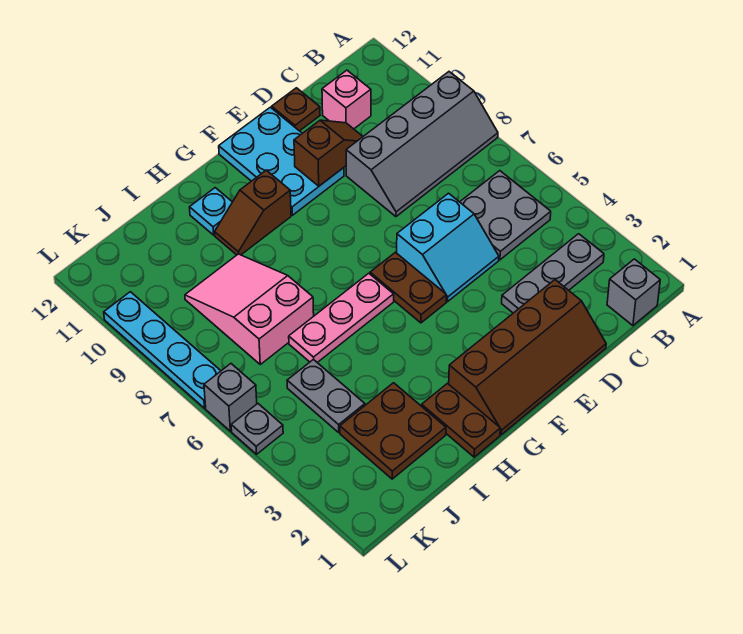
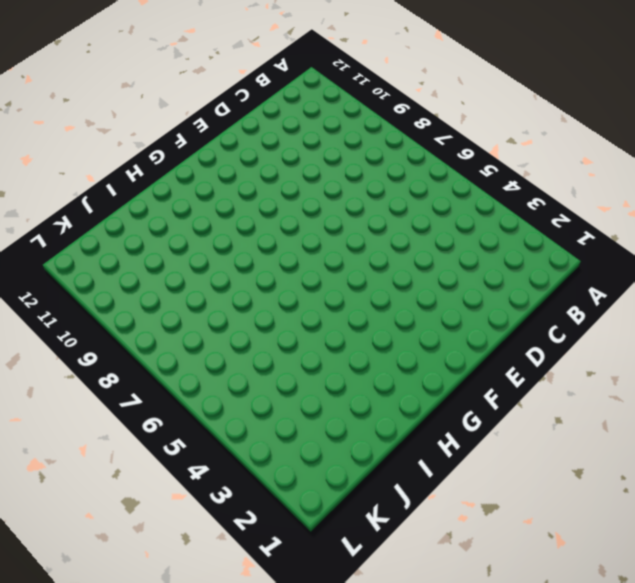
none -> grey 2x4 slope [346,72,498,217]
none -> grey 1x1 brick [607,259,660,326]
none -> grey 1x3 plate [502,234,604,313]

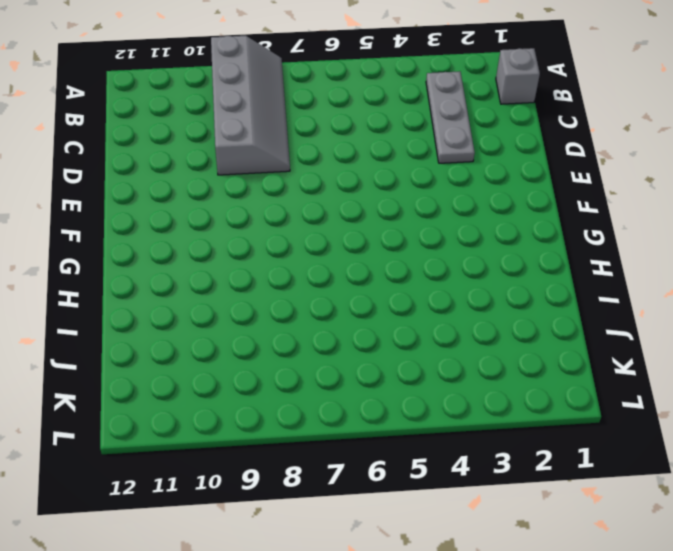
none -> grey 2x2 plate [460,171,551,260]
none -> pink 1x1 brick [322,70,371,129]
none -> brown 2x4 slope [449,280,606,435]

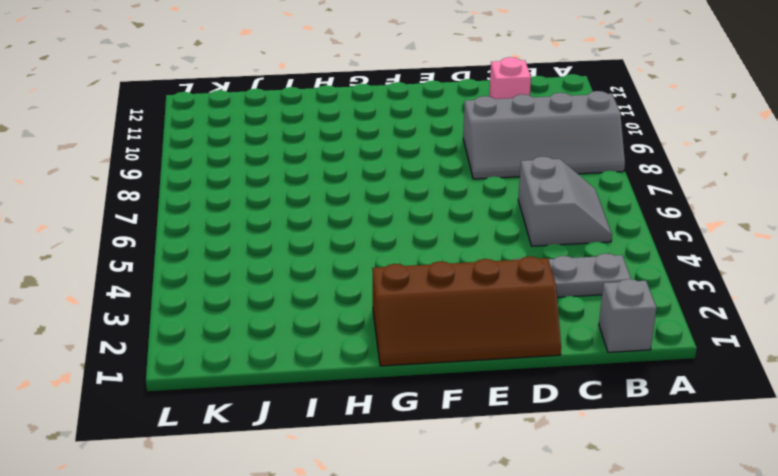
grey 2x2 slope [518,157,612,246] -> grey 2x2 plate [460,171,551,260]
none -> cyan 2x2 slope [397,193,499,302]
none -> brown 1x1 plate [272,88,320,131]
none -> cyan 2x3 plate [219,107,344,215]

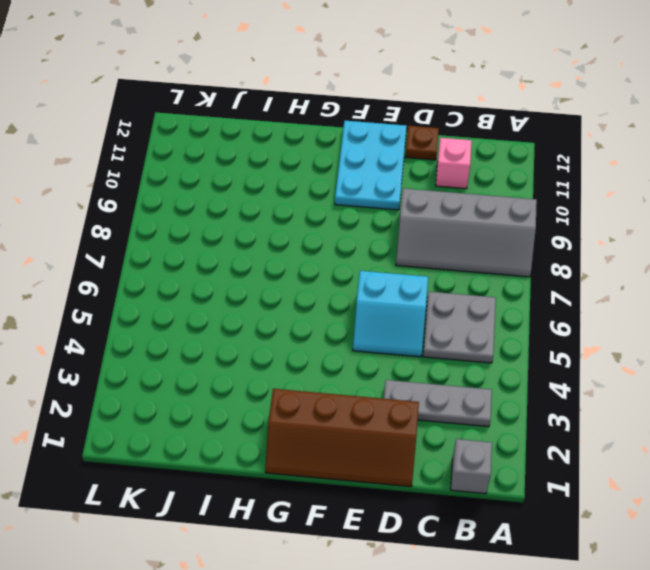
none -> brown 1x2 plate [370,252,446,323]
none -> pink 1x3 plate [289,273,394,363]
none -> brown 1x2 slope [215,170,291,255]

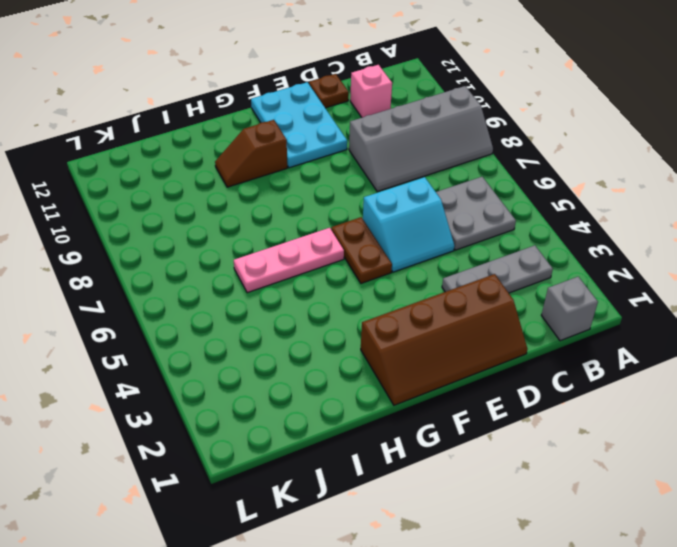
none -> brown 1x2 plate [422,384,500,457]
none -> cyan 1x1 plate [190,188,232,235]
none -> brown 2x2 plate [340,383,446,479]

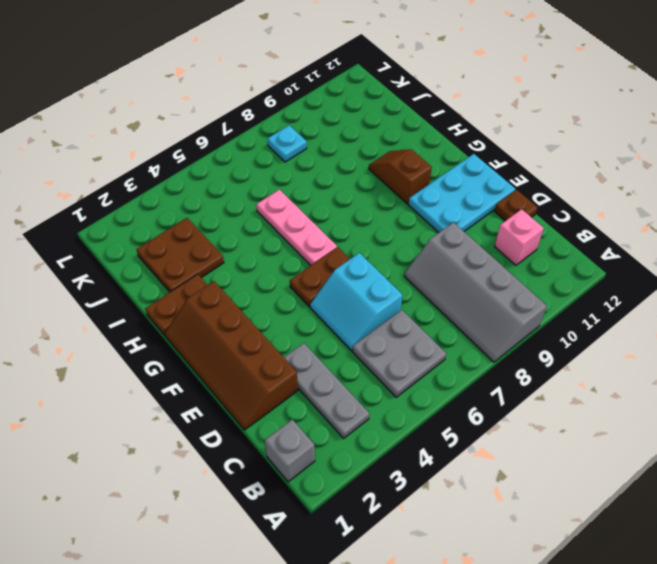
cyan 1x1 plate [267,125,307,162] -> cyan 1x1 plate moved to [190,188,232,235]
none -> pink 2x3 slope [185,254,314,364]
none -> grey 1x2 plate [287,359,365,432]
none -> grey 1x1 plate [231,404,283,454]

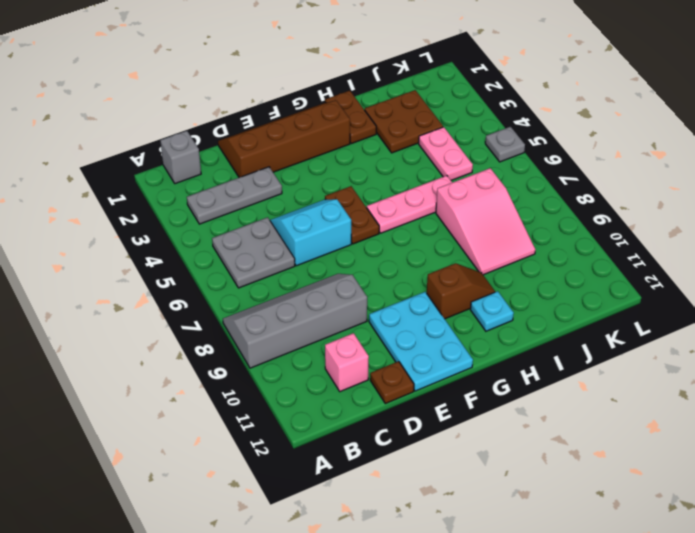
pink 1x2 plate [419,127,473,180] -> grey 1x2 plate [287,359,365,432]
none -> grey 1x1 brick [204,364,257,431]
none -> cyan 1x4 plate [104,292,221,408]
none -> brown 1x2 slope [294,120,363,186]

